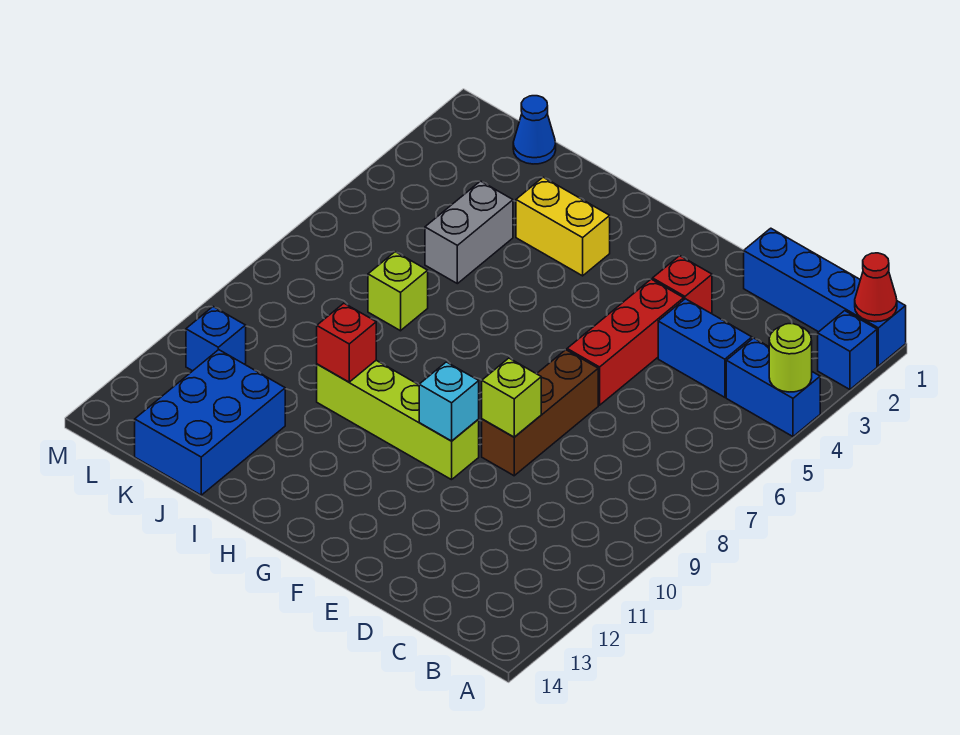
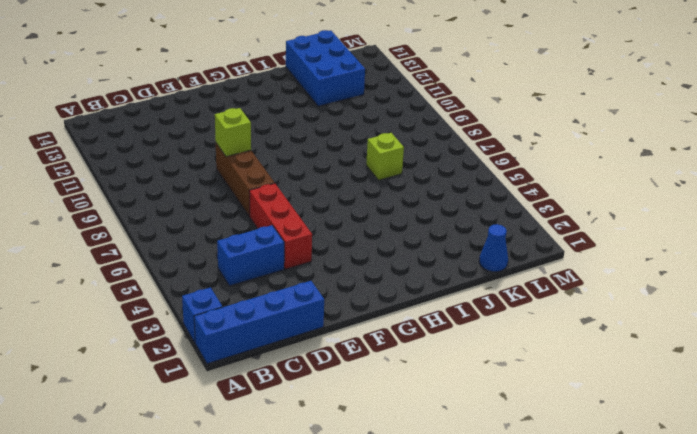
none -> blue 1x2 brick [726,338,820,436]
none -> red 1x1 brick [653,256,712,313]
none -> lime 1x4 brick [317,360,479,480]

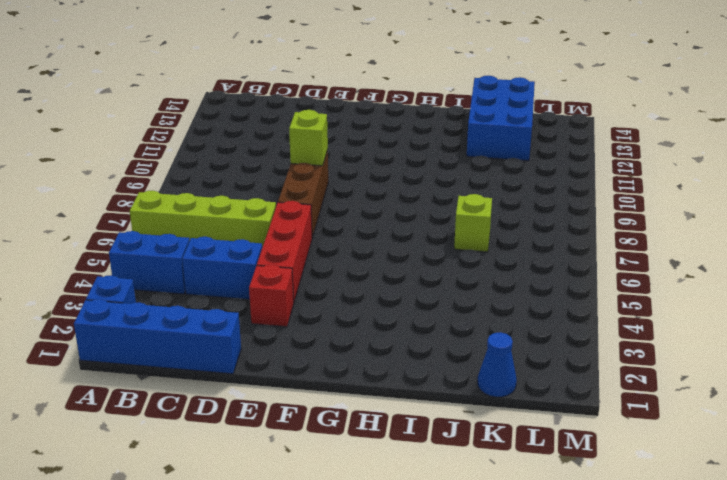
lime 1x4 brick [130,191,276,247] -> lime 1x4 brick moved to [317,360,479,480]
none -> yellow 1x2 brick [516,177,610,276]
none -> grey 1x2 brick [425,181,513,284]
none -> blue 1x1 brick [186,307,246,371]

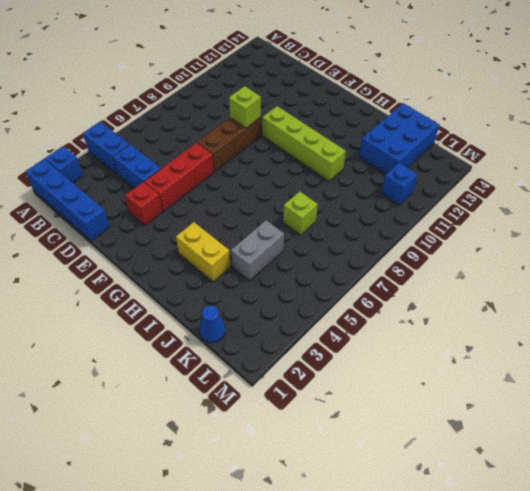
none -> red 1x1 cone [855,253,897,322]
none -> lime 1x1 round brick [769,324,812,392]
none -> cyan 1x1 brick [419,362,479,441]

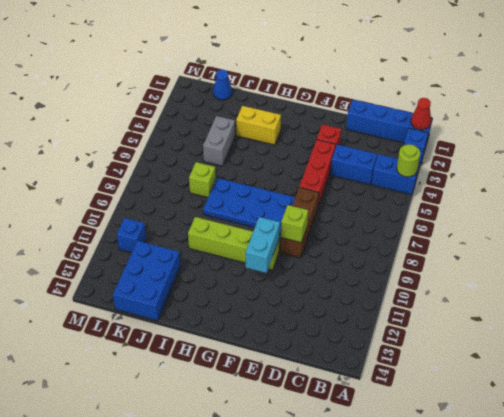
blue 2x4 plate [203,178,295,234] -> none
cyan 1x2 brick [245,217,280,273] -> cyan 1x1 brick [419,362,479,441]
none -> red 1x1 brick [317,303,376,382]

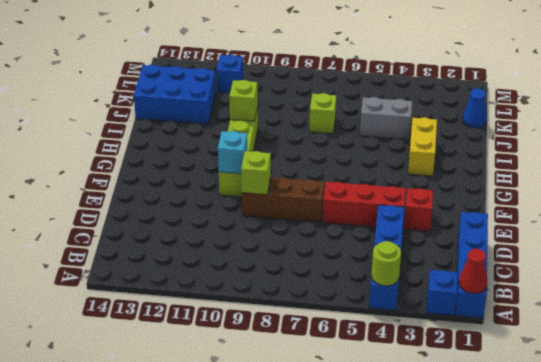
lime 1x1 brick [229,80,258,121] -> red 1x1 brick [317,303,376,382]

